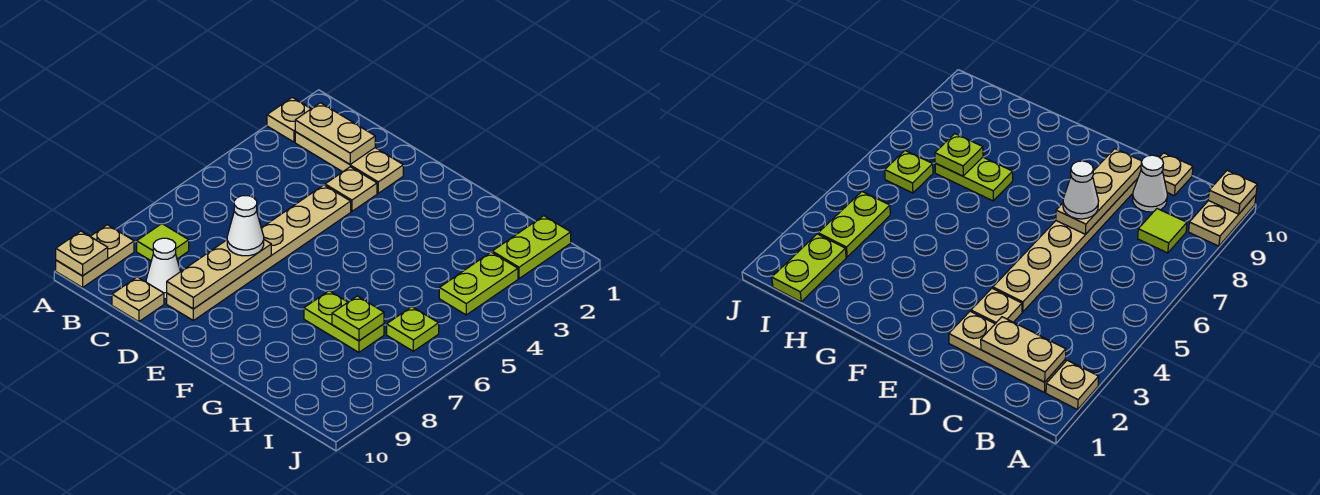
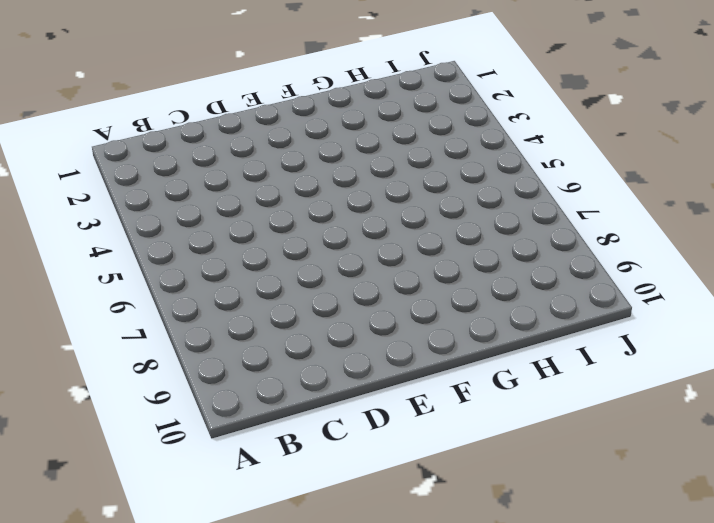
none -> tan 1x1 plate [267,97,311,142]
none -> tan 1x2 plate [56,225,134,288]
none -> tan 1x3 plate [295,132,403,193]

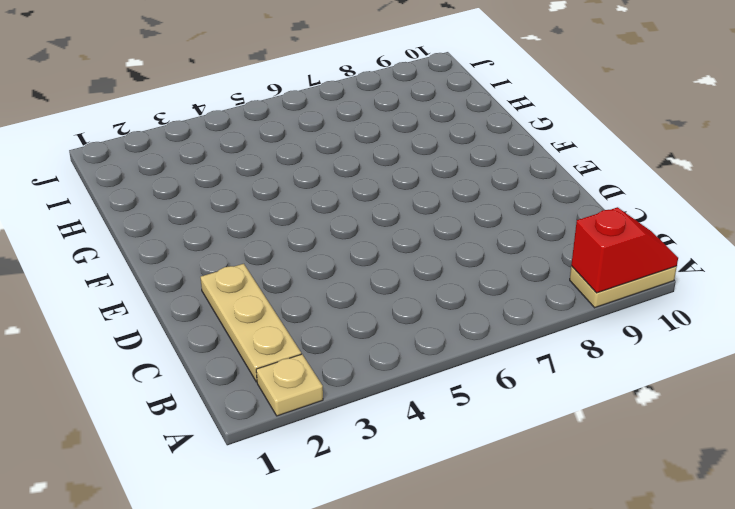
red 1x2 slope [571,207,678,293] -> tan 1x1 plate [56,231,108,276]
none -> lime 1x1 tile [137,224,189,261]
none -> white 1x1 cone [146,238,180,299]
none -> tan 1x1 plate [112,277,164,322]

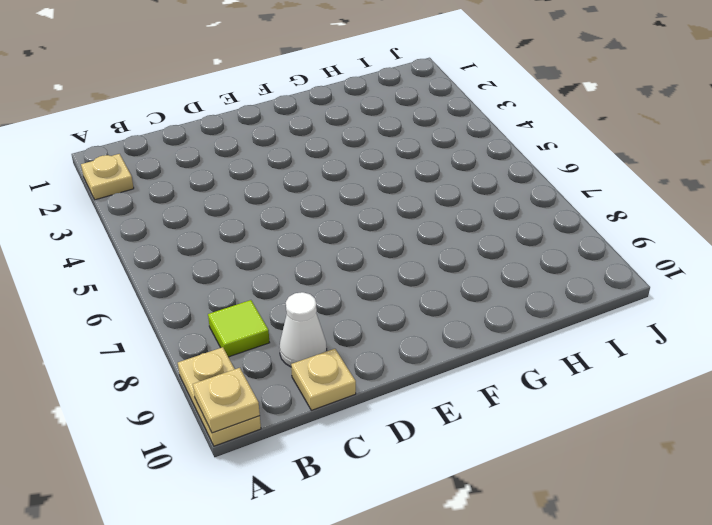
none -> tan 1x3 plate [295,132,403,193]
none -> tan 1x1 plate [325,167,377,211]
none -> tan 1x6 plate [167,185,351,321]

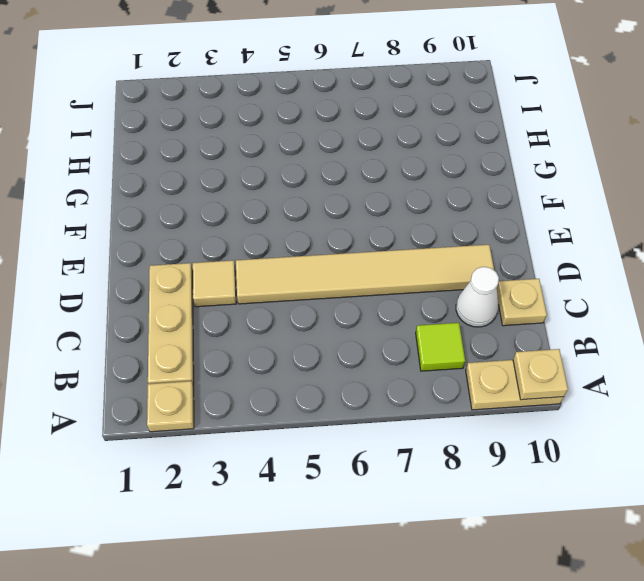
tan 1x1 tile [193,260,236,307] -> tan 1x1 plate [325,167,377,211]
tan 1x6 tile [236,245,494,304] -> tan 1x6 plate [167,185,351,321]
none -> lime 1x2 plate [304,291,384,352]
none -> lime 1x2 plate [492,216,571,279]
none -> lime 1x2 plate [439,252,518,315]

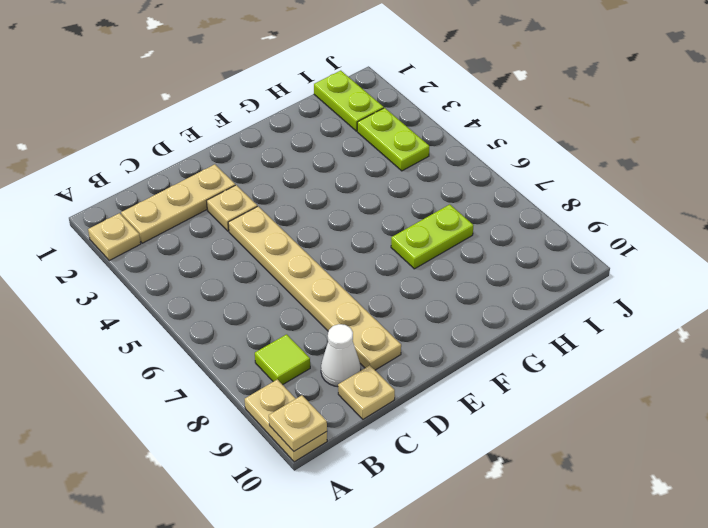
none -> lime 1x1 plate [387,307,439,351]
none -> tan 1x2 plate [295,103,375,164]
none -> tan 1x3 plate [167,240,271,309]

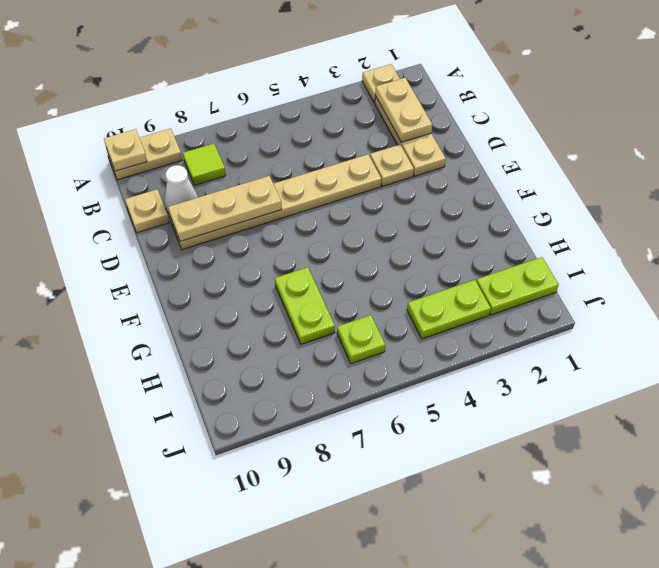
none -> lime 1x1 plate [332,296,384,341]
none -> white 1x1 cone [227,196,264,256]

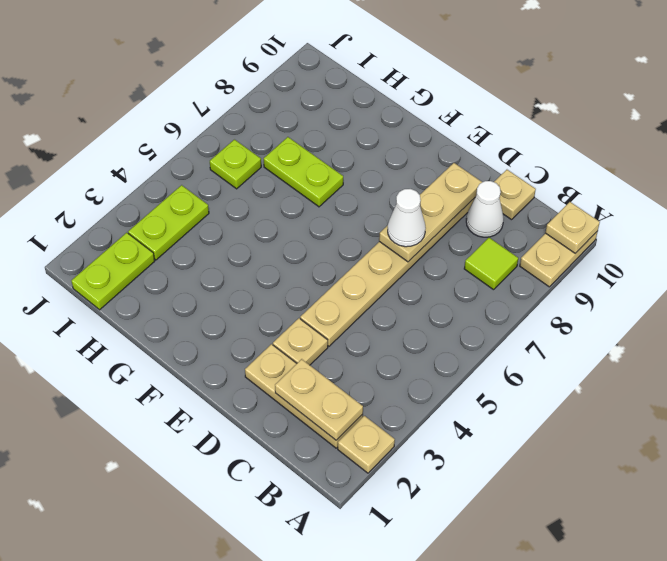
none -> lime 1x1 plate [332,296,384,341]

